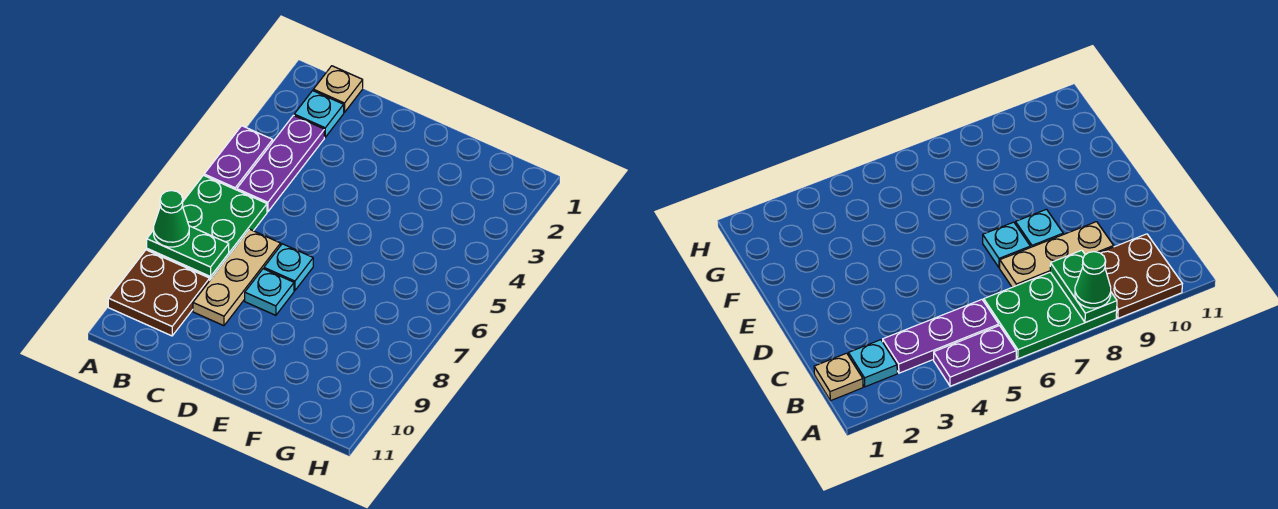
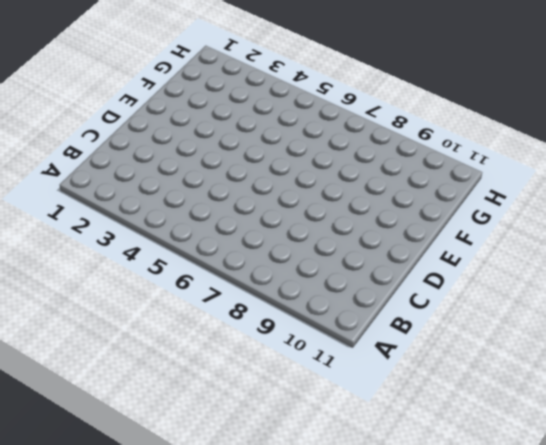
none -> purple 1x2 plate [204,126,273,190]
none -> green 2x3 plate [147,175,267,280]

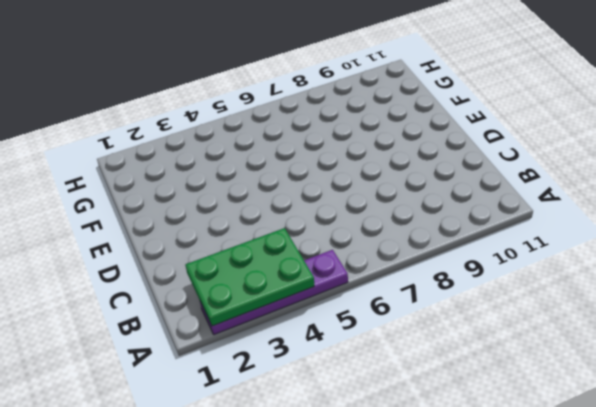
purple 1x4 plate [200,250,348,335] -> purple 1x2 plate [204,126,273,190]
green 2x3 plate [186,228,314,326] -> green 2x3 plate moved to [147,175,267,280]
none -> brown 2x2 plate [108,250,210,336]
none -> tan 1x1 plate [313,66,363,113]

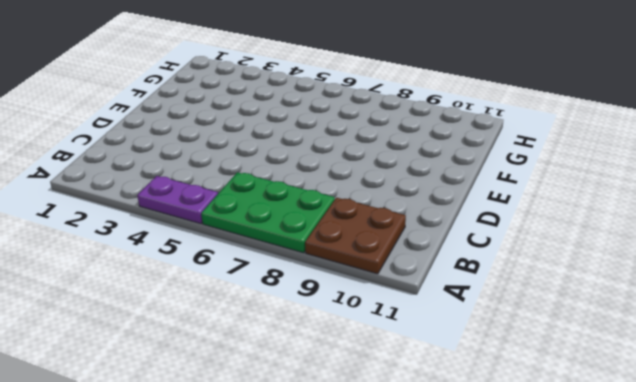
none -> tan 1x1 plate [313,66,363,113]
none -> cyan 1x1 plate [294,91,344,137]

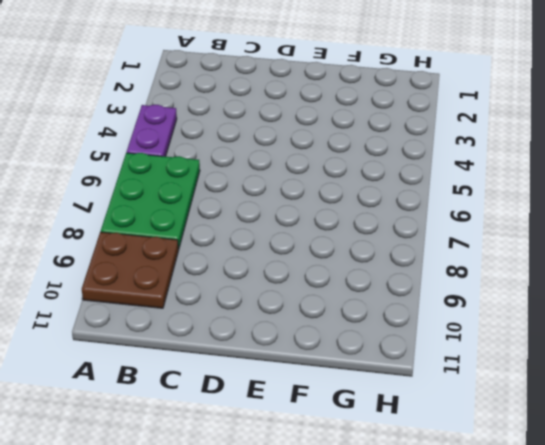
none -> tan 1x1 plate [313,66,363,113]
none -> cyan 1x1 plate [294,91,344,137]

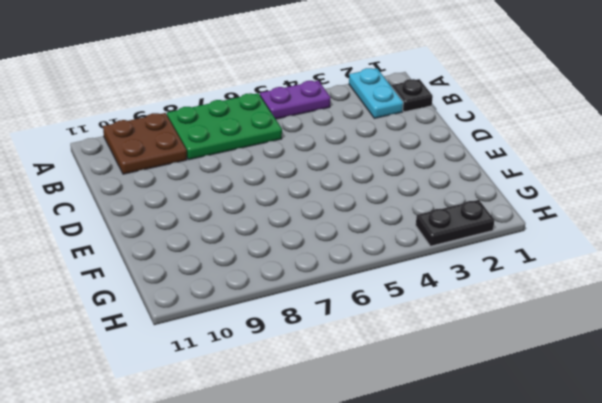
cyan 1x2 plate [349,68,403,118] -> cyan 1x1 plate [294,91,344,137]
black 1x1 plate [392,79,433,112] -> tan 1x1 plate [313,66,363,113]
black 1x2 plate [416,200,495,246] -> none
none -> purple 1x3 plate [237,115,324,212]
none -> tan 1x3 plate [193,229,281,326]

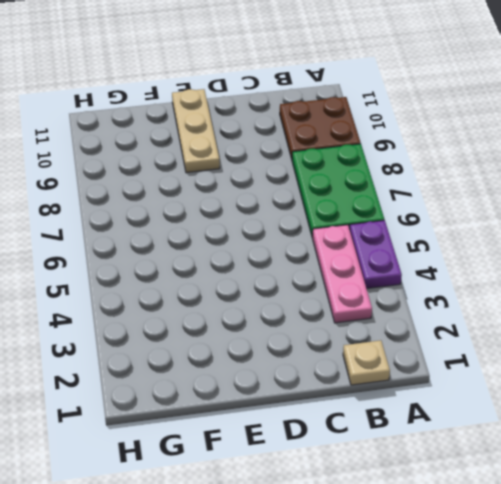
pink 1x3 plate [312,225,372,323] -> purple 1x3 plate [237,115,324,212]
tan 1x3 plate [172,89,220,173] -> tan 1x3 plate moved to [193,229,281,326]
none -> cyan 1x1 plate [294,91,344,137]
none -> cyan 1x1 plate [264,244,313,291]

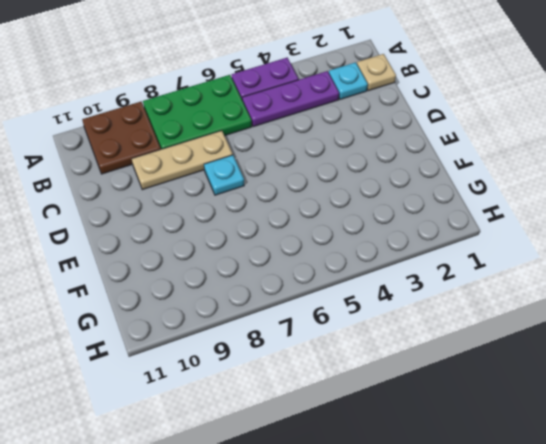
none -> cyan 1x1 plate [245,269,294,315]
none -> green 1x2 plate [147,226,229,277]

